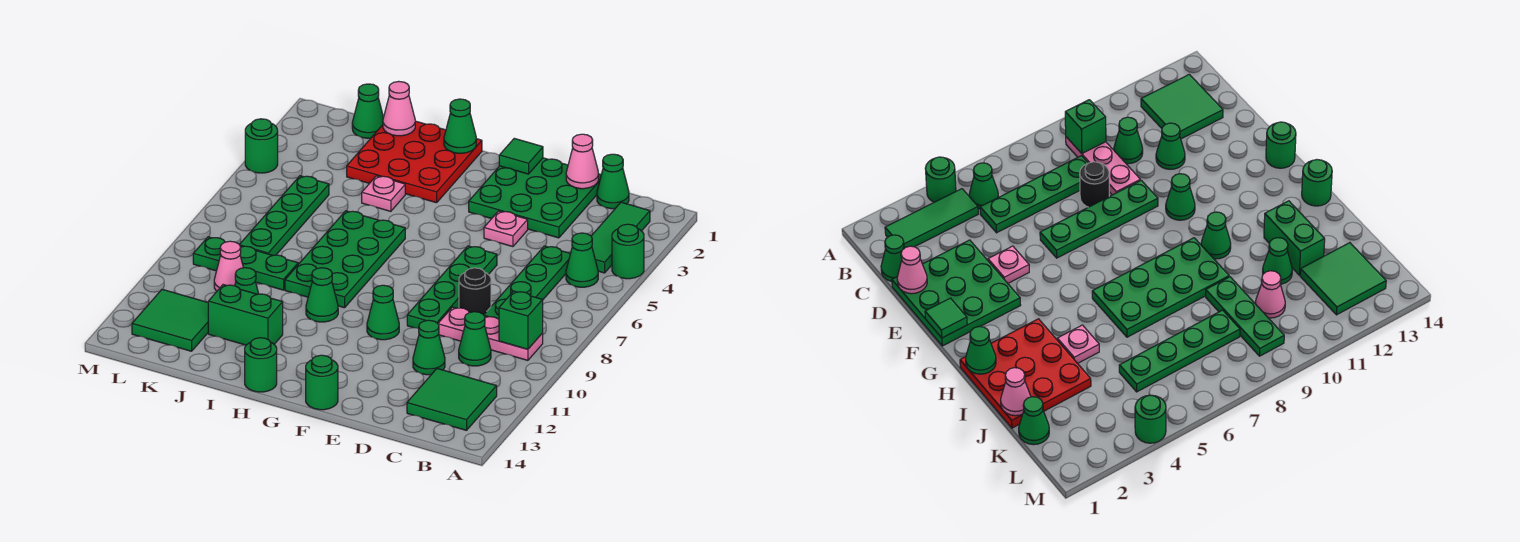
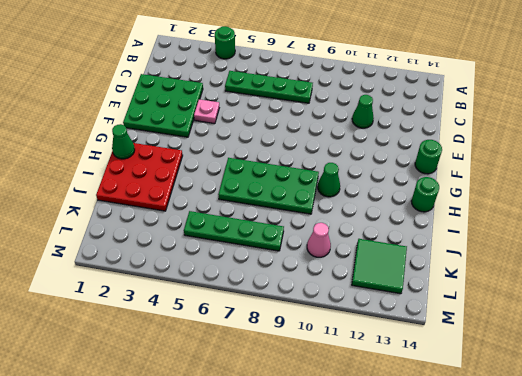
none -> green 1x3 tile [591,202,650,273]
none -> green 1x1 cone [566,233,598,287]
none -> pink 1x3 plate [438,307,543,360]
none -> green 2x2 tile [407,369,497,430]

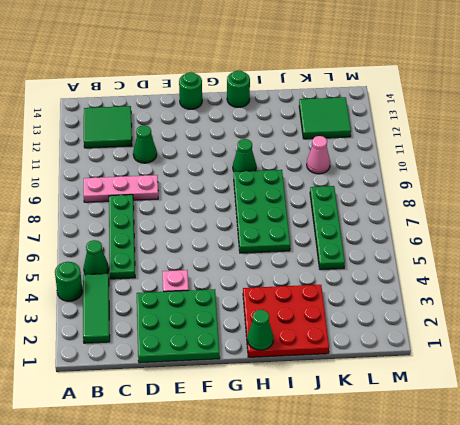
none -> green 1x1 cone [597,154,629,209]
none -> green 1x1 cone [459,312,491,366]
none -> black 1x1 round brick [459,268,491,315]
none -> green 1x4 plate [407,246,497,328]

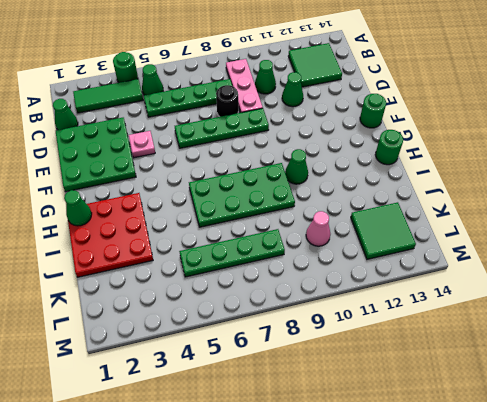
none -> green 1x1 cone [367,285,399,340]
none -> pink 1x1 plate [362,176,405,211]
none -> green 1x2 brick [208,285,283,345]
none -> green 1x3 plate [193,237,298,290]

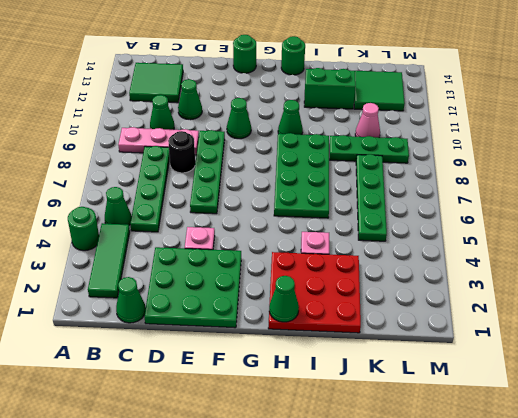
none -> green 1x1 cone [235,268,259,294]
none -> green 1x1 cone [352,84,384,138]
none -> green 1x1 round brick [245,119,278,173]
none -> green 1x1 brick [499,291,543,349]

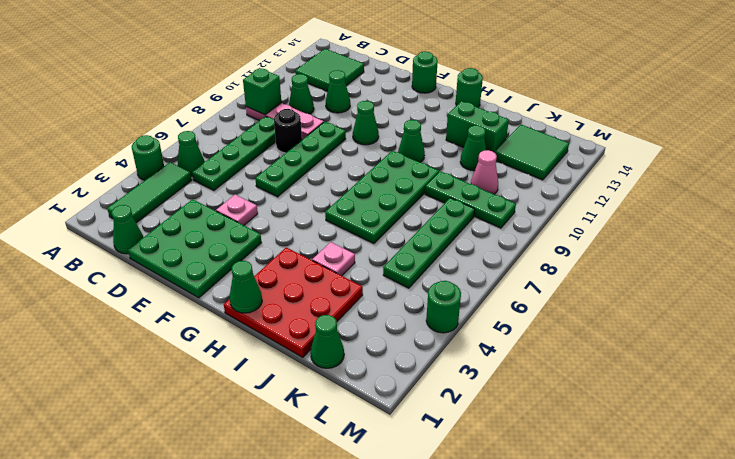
none -> pink 1x1 cone [566,134,599,189]
none -> green 1x1 tile [499,138,543,174]
none -> pink 1x1 cone [383,81,415,136]

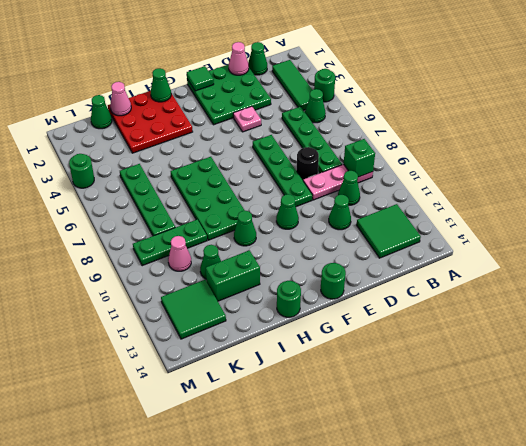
none -> pink 1x1 plate [362,176,405,211]

